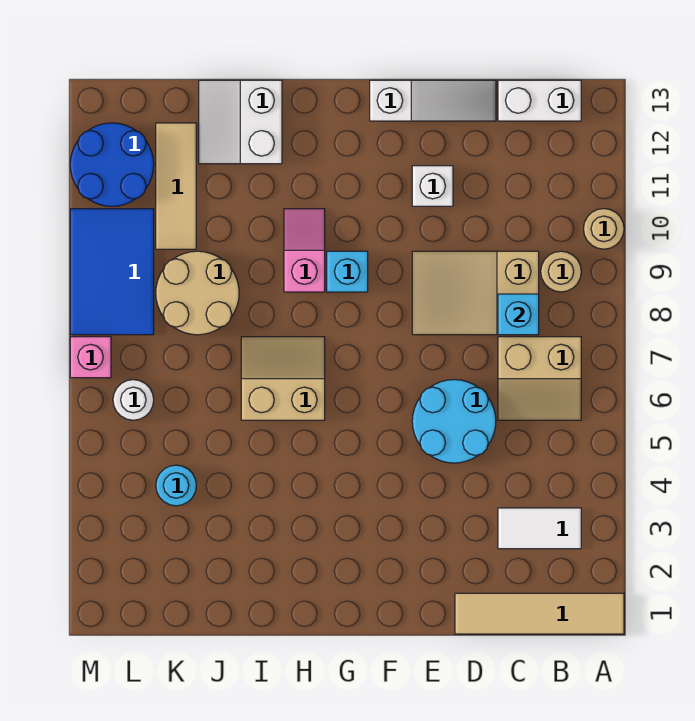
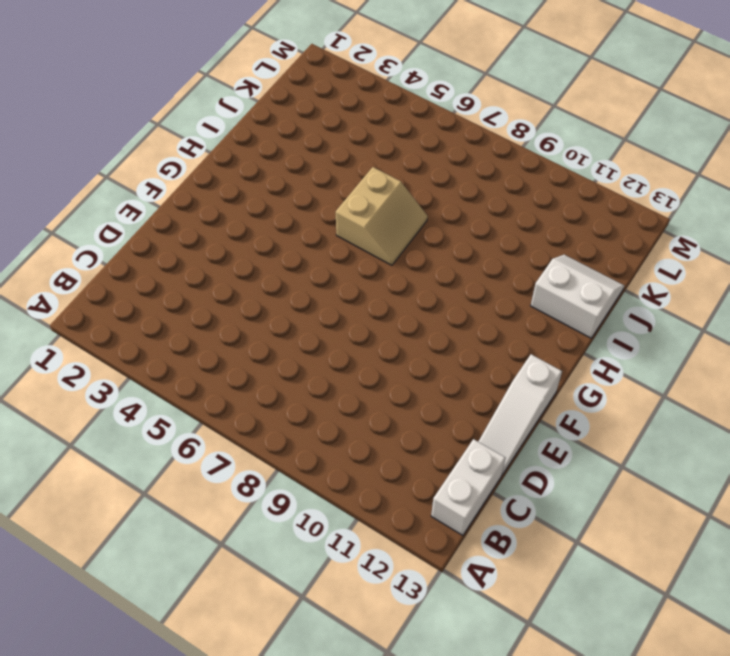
none -> tan 1x4 tile [455,593,624,634]
none -> tan 1x1 round brick [584,209,624,249]
none -> white 1x2 tile [498,508,581,549]

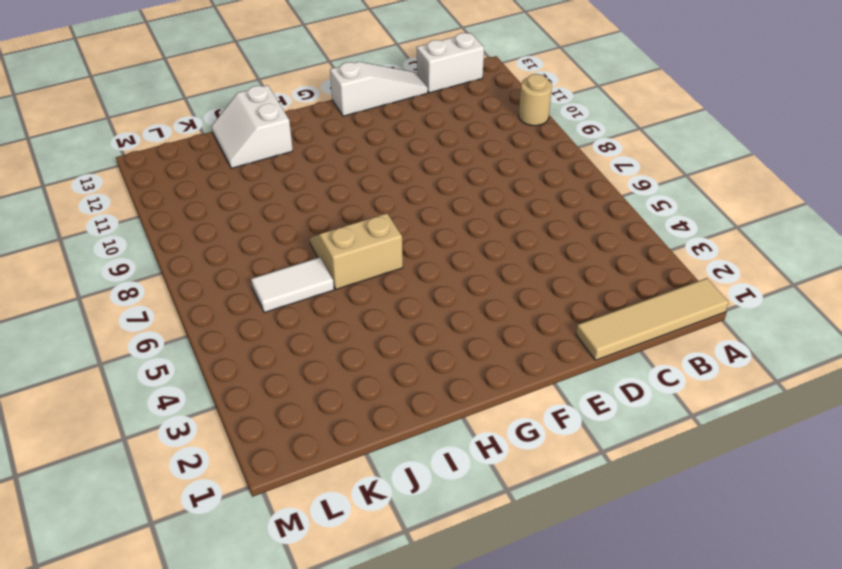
white 1x2 tile [251,257,334,313] -> white 1x2 tile moved to [498,508,581,549]
none -> tan 2x2 slope [498,337,581,420]
none -> tan 1x1 round brick [541,251,581,292]
none -> tan 2x3 slope [412,251,539,335]

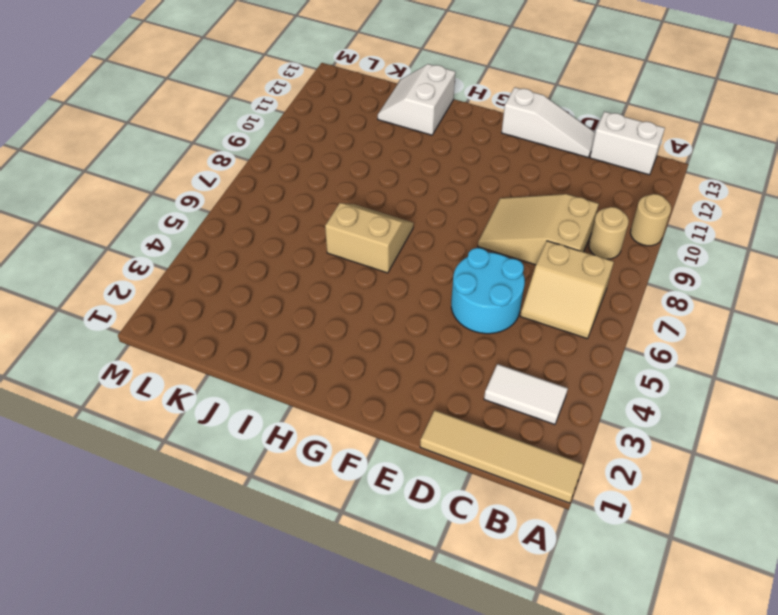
none -> white 1x1 brick [412,166,453,206]
none -> cyan 1x1 brick [327,251,368,292]
none -> pink 1x2 slope [284,209,325,292]

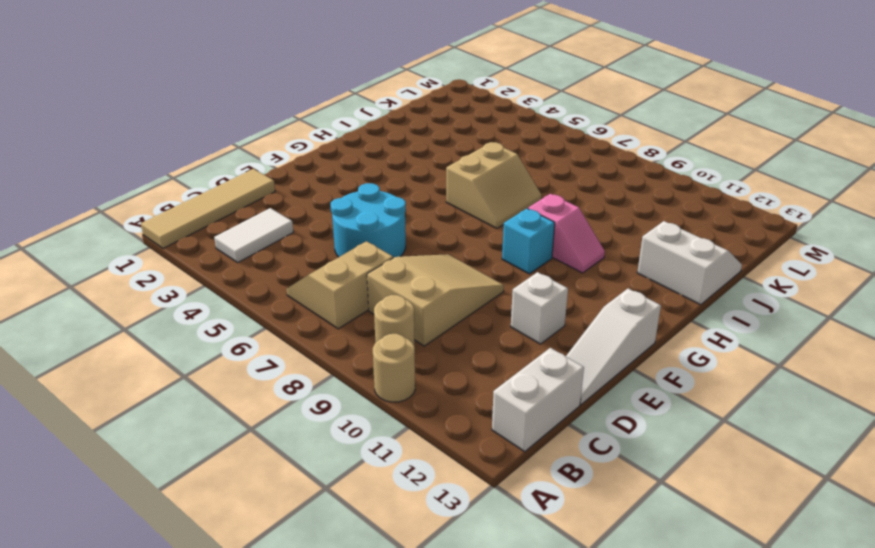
none -> tan 2x2 round brick [156,251,239,335]
none -> cyan 1x1 round brick [156,465,196,506]
none -> tan 1x3 tile [156,123,196,249]

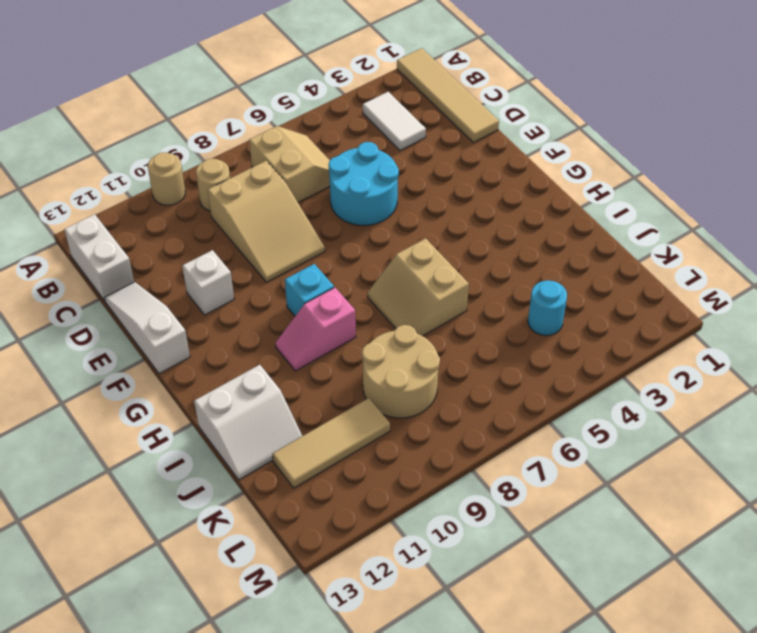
none -> white 1x1 round brick [113,380,154,420]
none -> blue 2x3 tile [70,209,154,335]
none -> blue 2x2 round brick [70,123,154,206]

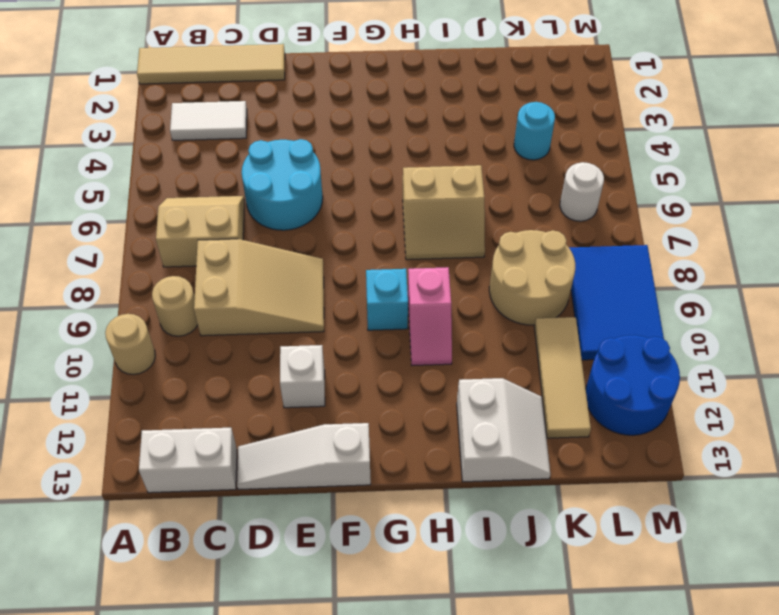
none -> pink 1x1 brick [70,337,111,378]
none -> cyan 1x1 brick [498,294,539,335]

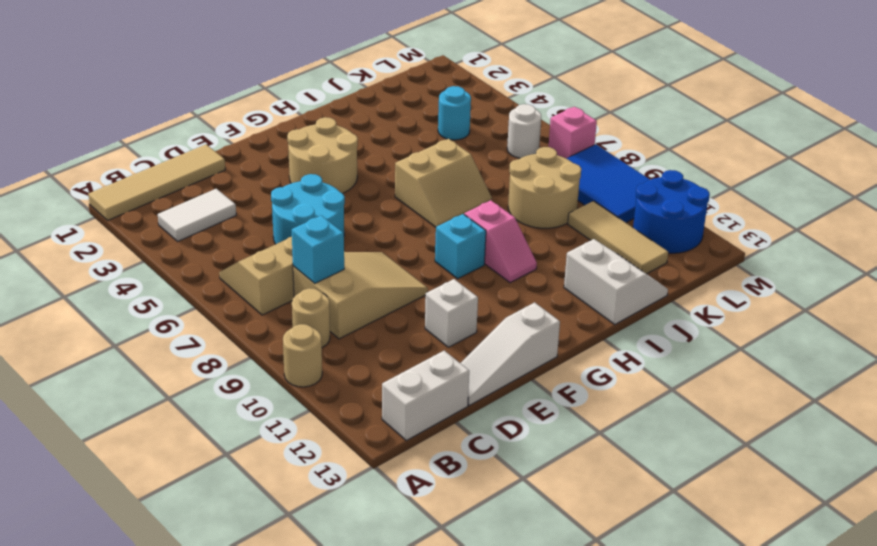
tan 2x2 round brick [287,117,358,193] -> none

